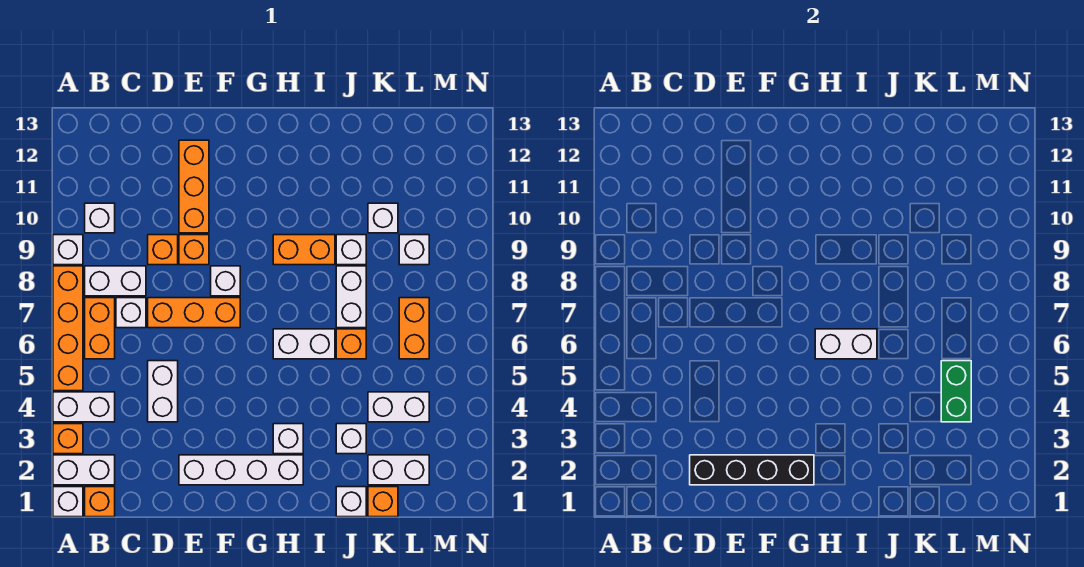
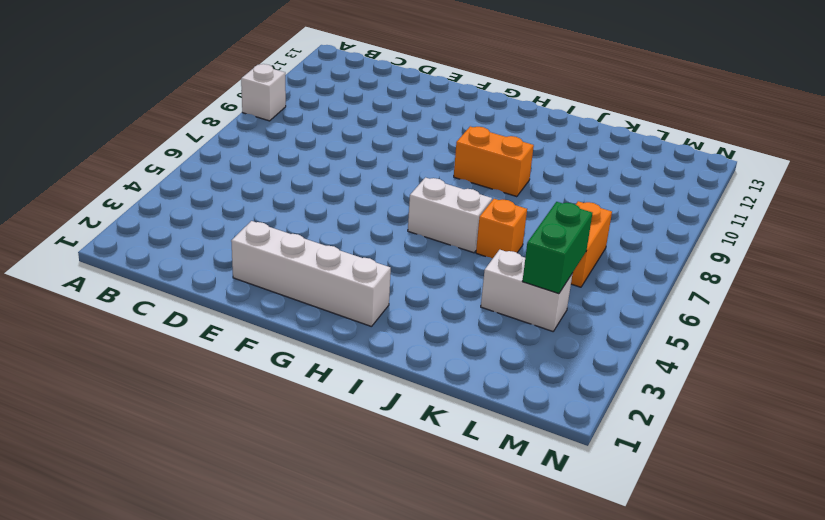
none -> white 1x1 brick [53,487,83,517]
none -> white 1x2 brick [53,455,115,485]
none -> orange 1x1 brick [53,424,83,454]
none -> white 1x2 brick [53,392,115,422]

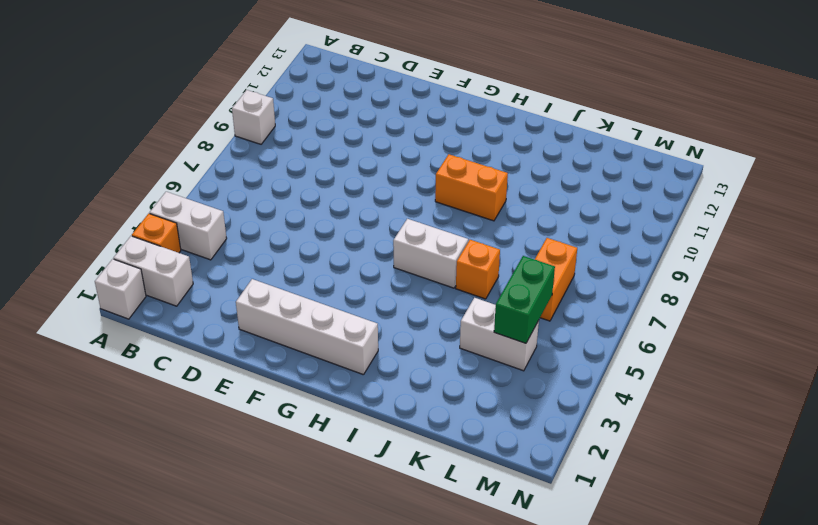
none -> orange 1x4 brick [53,266,83,391]
none -> orange 1x1 brick [85,487,115,517]
none -> orange 1x2 brick [85,298,115,359]
none -> white 1x2 brick [85,266,146,296]

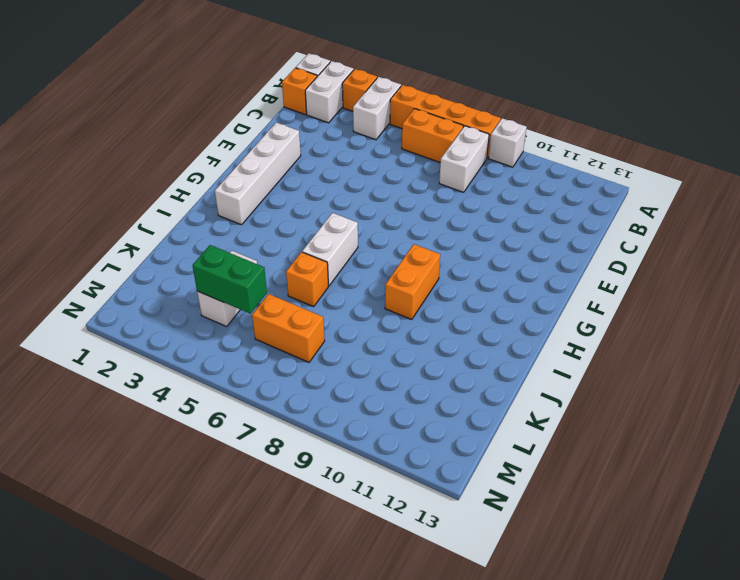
none -> white 1x1 brick [85,203,115,233]
none -> white 1x1 brick [116,298,146,328]
none -> white 1x2 brick [148,361,178,422]
none -> orange 1x3 brick [148,298,240,328]

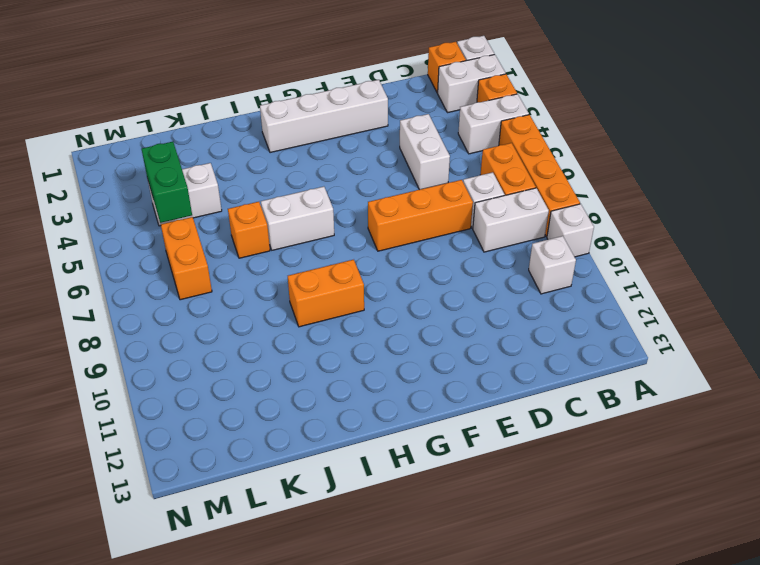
none -> orange 1x1 brick [148,235,178,265]
none -> orange 1x1 brick [179,235,209,265]
none -> orange 1x3 brick [179,140,209,233]
none -> white 1x1 brick [211,266,240,296]

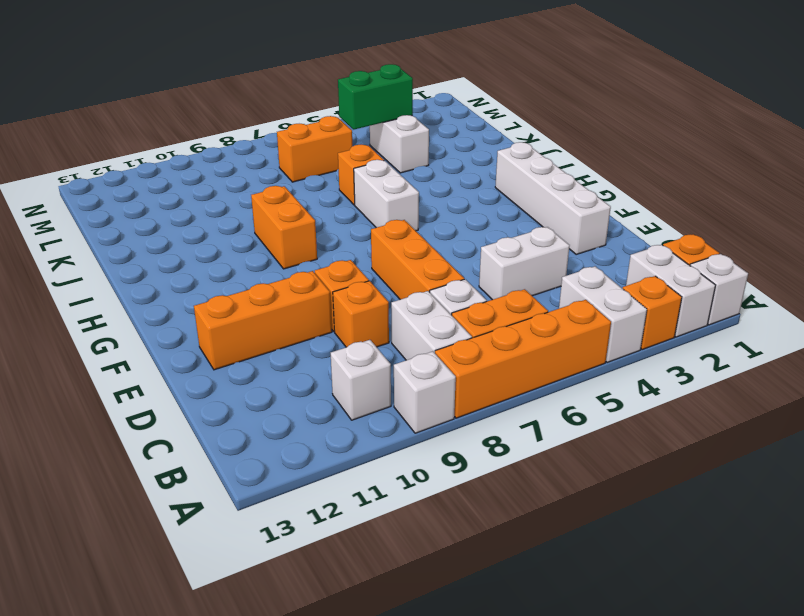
none -> white 1x1 brick [211,266,240,296]
none -> white 1x1 brick [273,424,303,454]
none -> white 1x1 brick [336,487,366,517]
none -> white 1x1 brick [336,424,366,454]

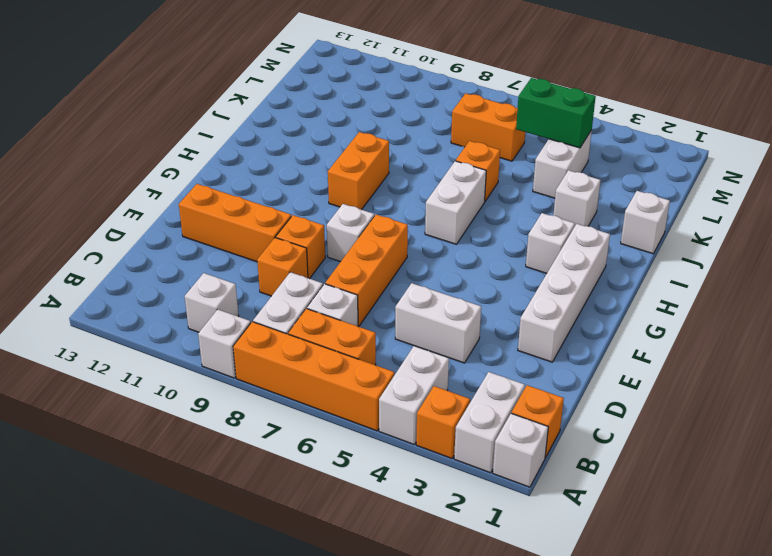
none -> white 1x2 brick [336,266,366,328]
none -> white 1x1 brick [336,235,366,265]
none -> orange 1x1 brick [368,487,398,517]
none -> white 1x2 brick [368,455,429,485]

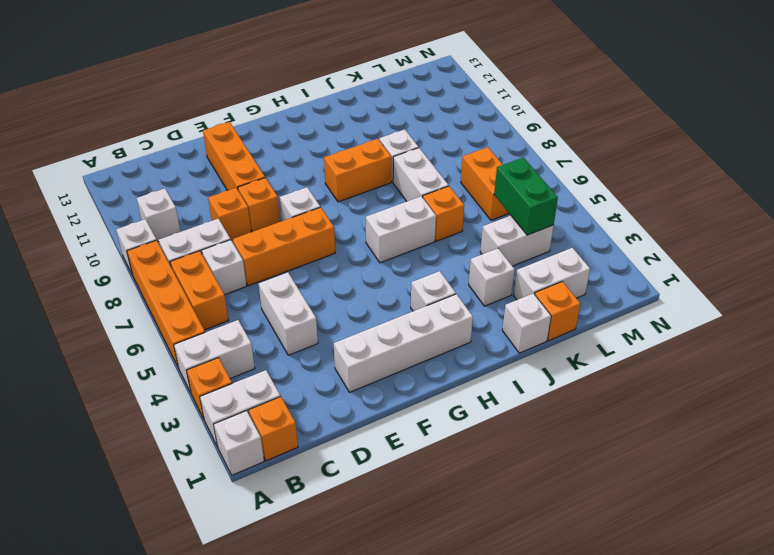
none -> white 1x1 brick [368,203,398,233]
none -> white 1x1 brick [399,235,429,265]
none -> black 1x4 brick [690,455,814,485]
none -> white 1x2 brick [815,329,877,359]

